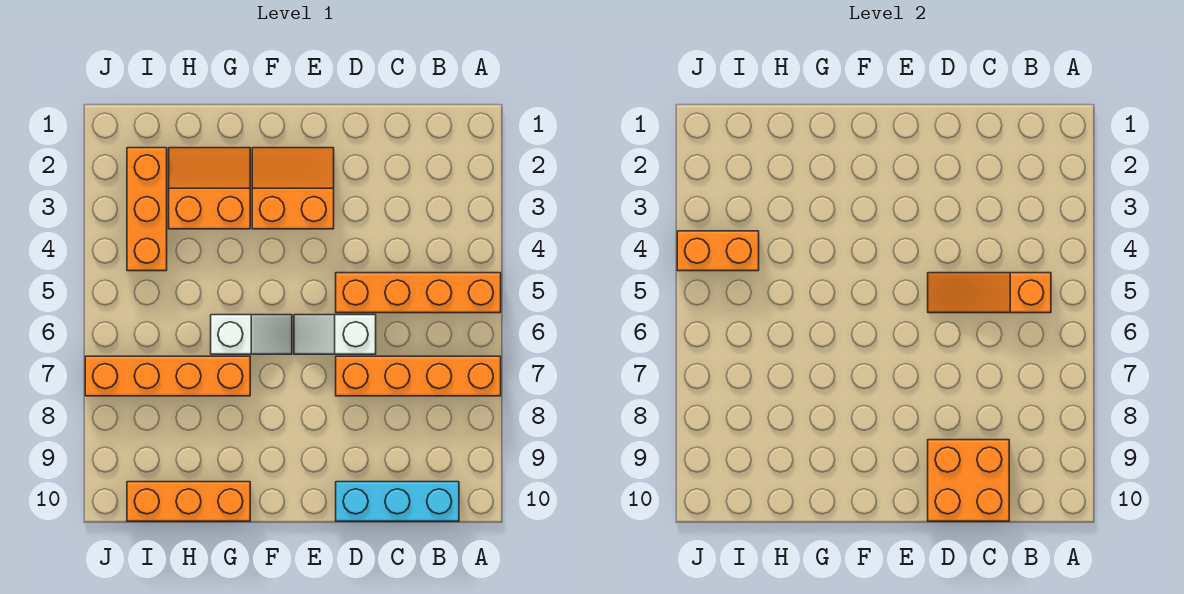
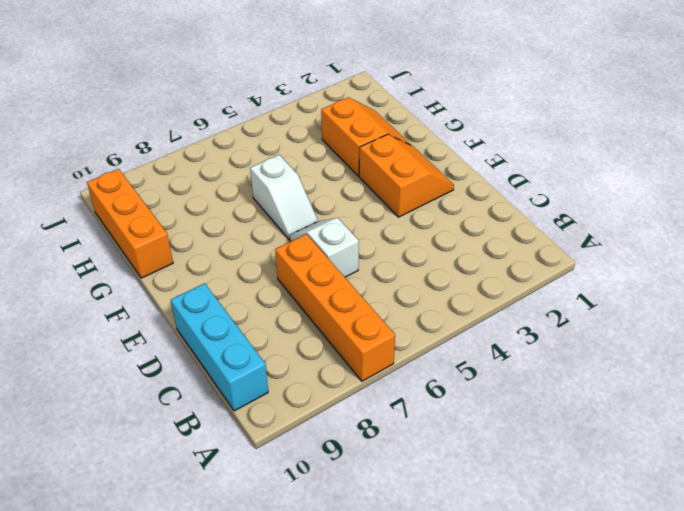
none -> orange 1x4 brick [336,273,501,313]
none -> orange 1x4 brick [85,356,250,396]
none -> orange 1x3 brick [127,148,167,271]

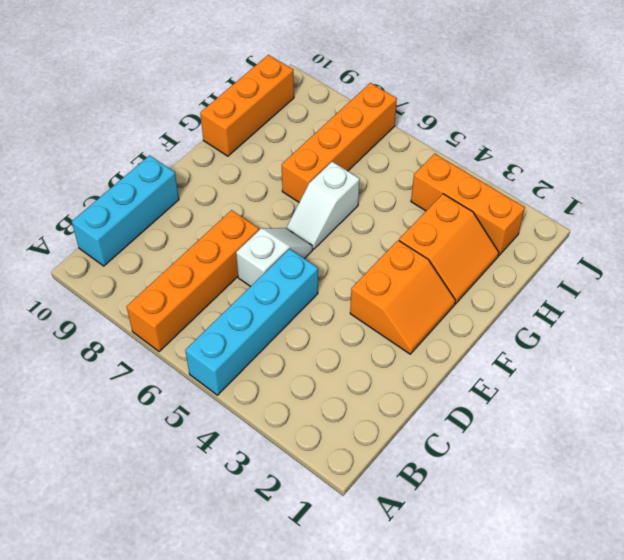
cyan 1x4 brick [185,249,318,395] -> orange 1x4 brick [336,273,501,313]
none -> orange 1x3 slope [928,273,1051,313]
none -> orange 2x2 brick [928,440,1009,521]
none -> orange 1x2 brick [677,231,759,271]

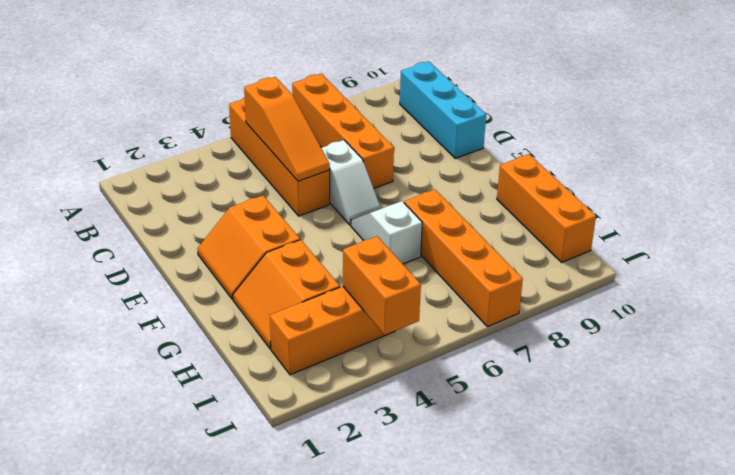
none -> orange 2x2 brick [928,440,1009,521]

